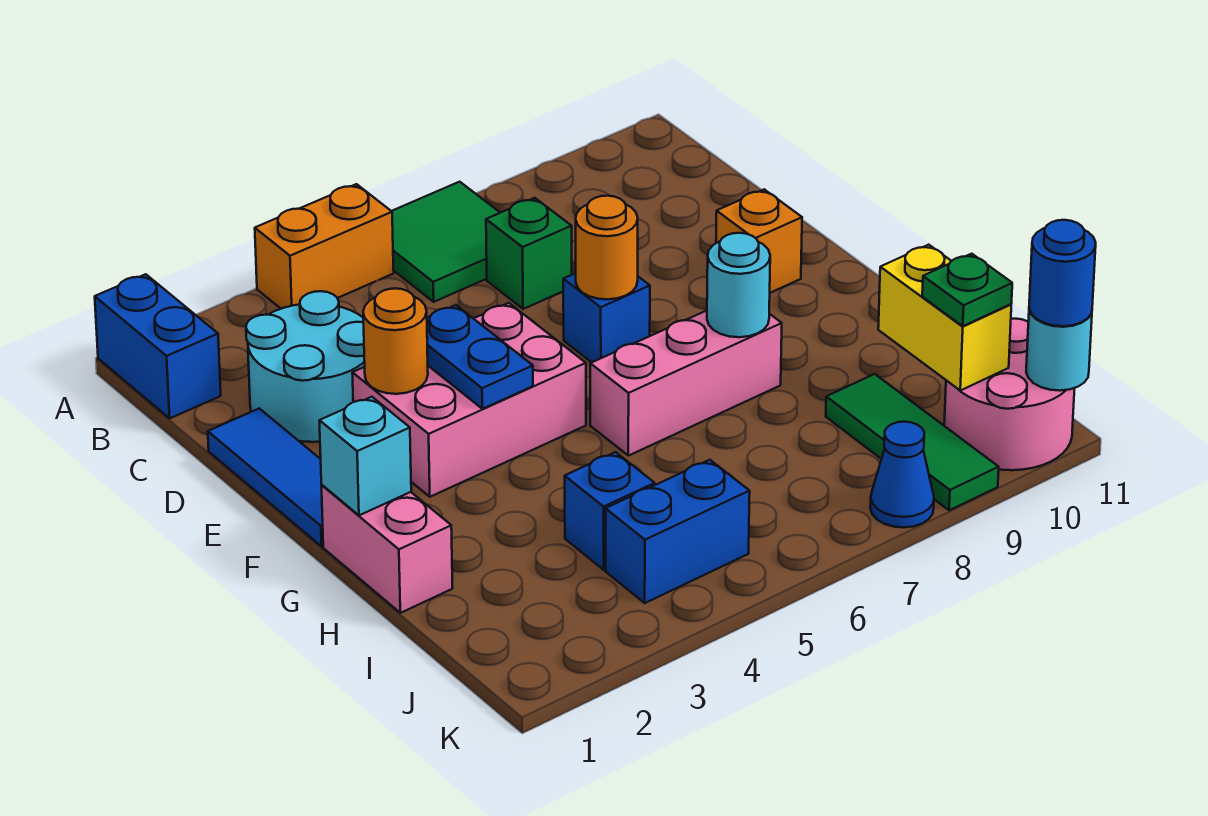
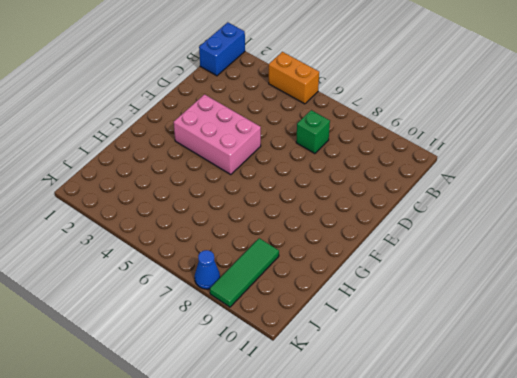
none -> green 2x2 tile [392,182,500,302]
none -> cyan 2x2 round brick [246,291,365,442]
none -> blue 1x3 tile [208,408,323,546]

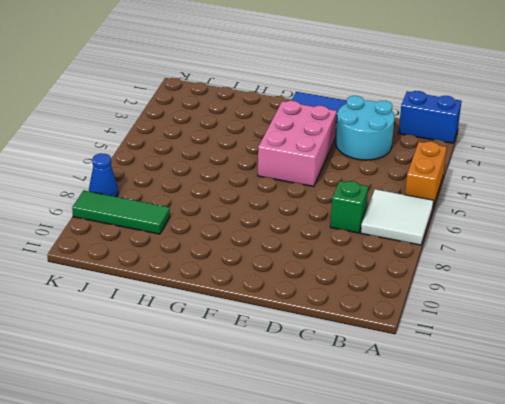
white 2x2 tile [361,189,434,245] -> green 2x2 tile [392,182,500,302]
none -> blue 1x1 brick [563,273,650,363]
none -> orange 1x1 brick [716,189,802,293]
none -> pink 1x2 brick [321,485,452,613]

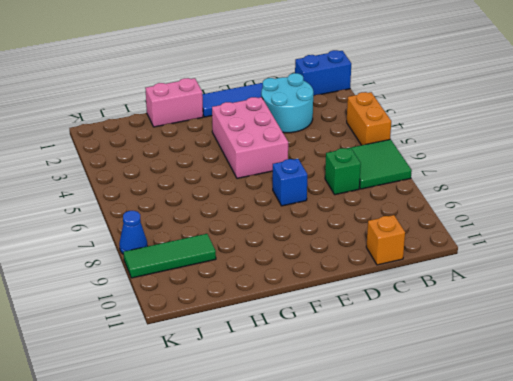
orange 1x1 brick [366,215,405,265] -> orange 1x1 brick moved to [716,189,802,293]
none -> pink 1x3 brick [590,311,782,456]
none -> blue 1x1 brick [565,452,655,570]
none -> blue 1x2 brick [606,460,750,603]

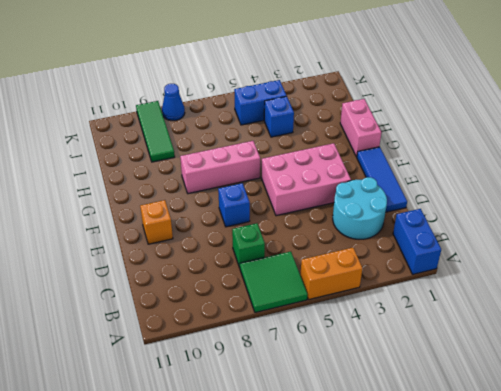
none -> pink 2x2 round brick [944,319,1075,470]
none -> orange 1x1 round brick [363,288,428,394]
none -> blue 1x2 plate [427,305,533,409]

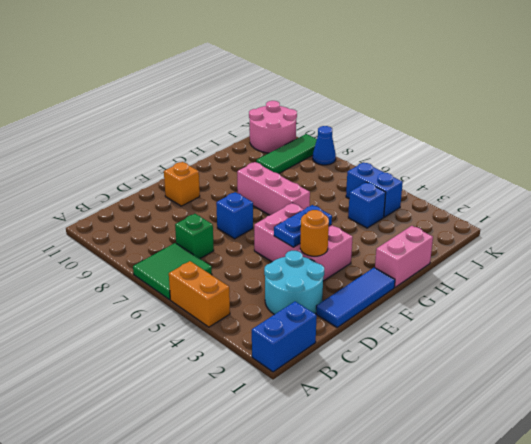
none -> orange 1x1 round brick [576,196,638,299]
none -> cyan 1x1 brick [319,397,411,515]
none -> cyan 1x1 round brick [707,233,770,337]

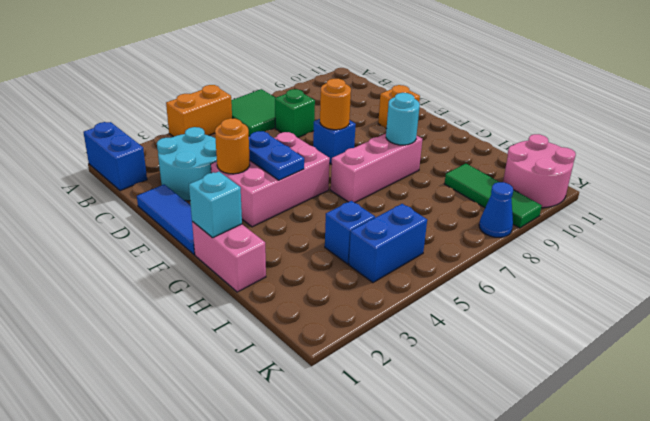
none -> yellow 1x2 brick [878,245,1011,390]
none -> cyan 1x1 round brick [1026,309,1092,391]
none -> green 1x1 plate [922,254,1012,326]

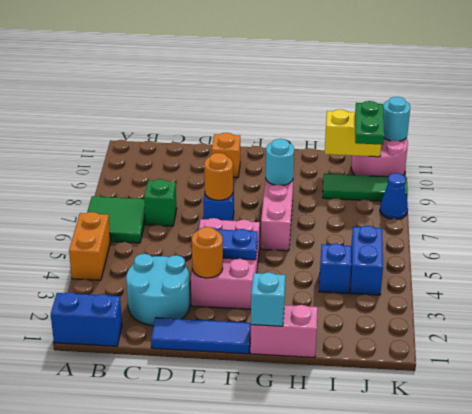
green 1x2 plate [355,101,384,145] -> green 1x1 plate [922,254,1012,326]
none -> blue 1x1 round brick [1029,220,1096,326]

